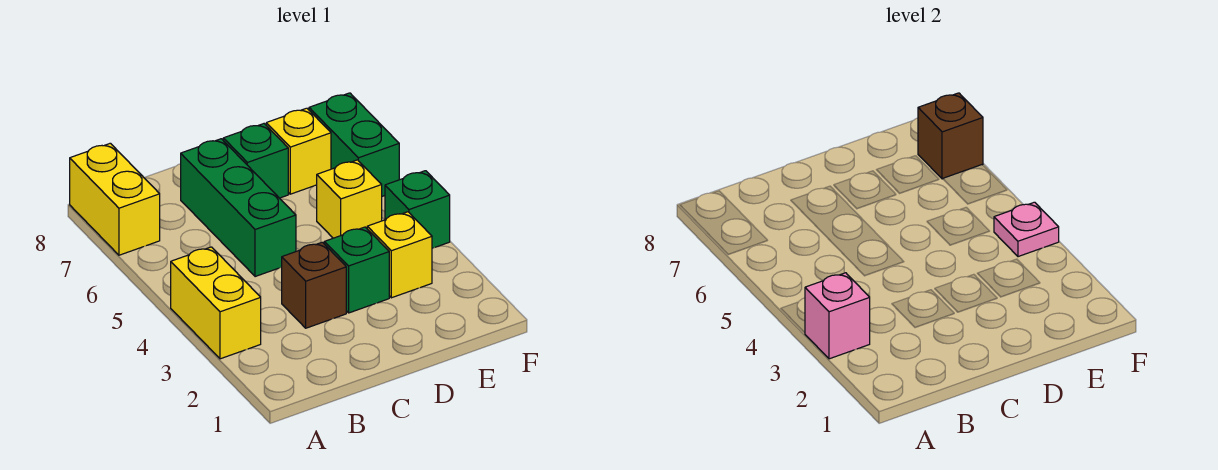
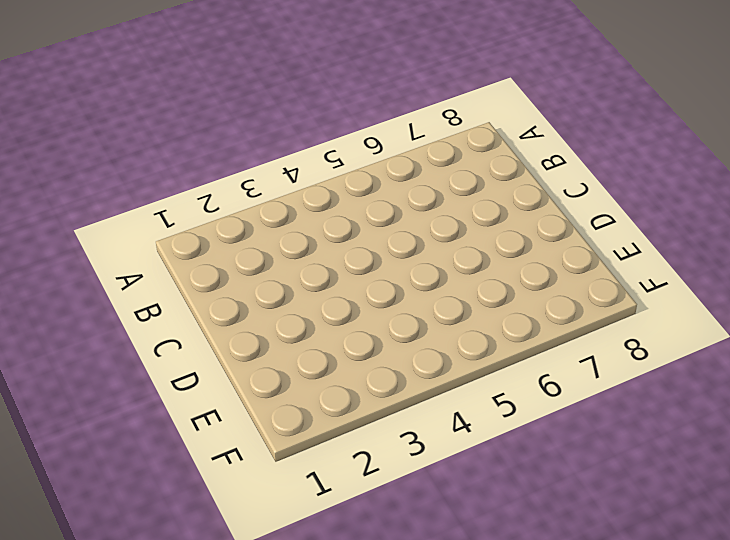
none -> yellow 1x2 brick [171,247,261,359]
none -> yellow 1x2 brick [70,143,160,255]
none -> brown 1x1 brick [282,242,346,328]

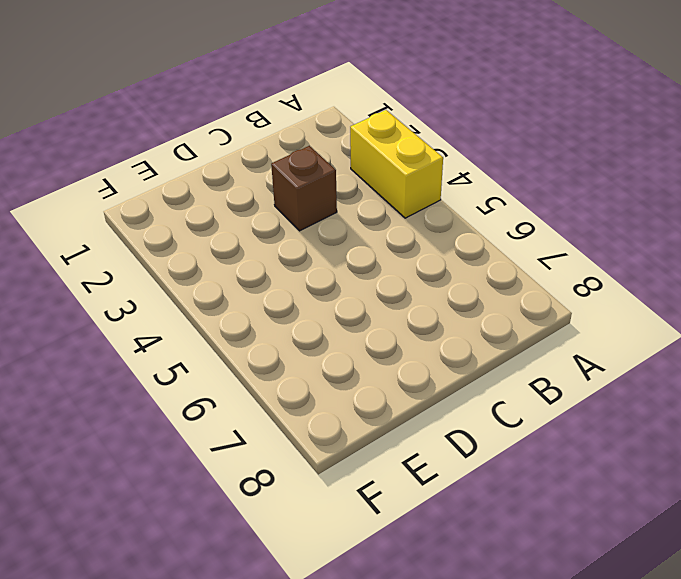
none -> yellow 1x2 brick [70,143,160,255]
none -> green 1x3 brick [181,139,296,277]
none -> green 1x1 brick [324,227,389,313]

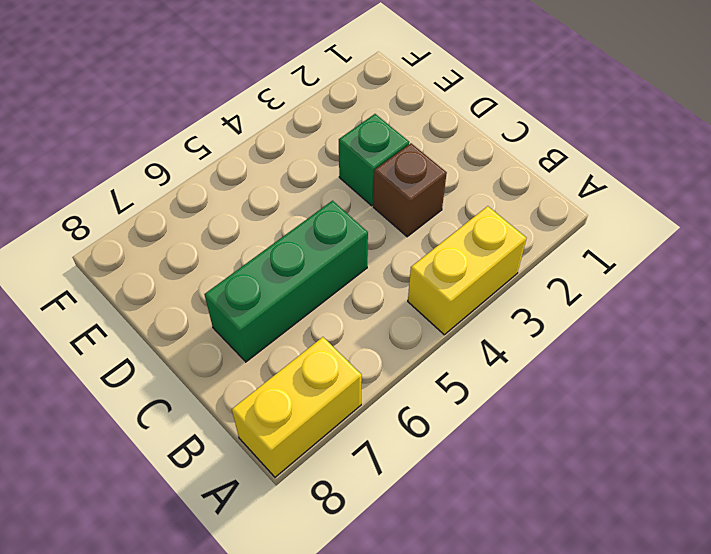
none -> green 1x1 brick [223,124,288,198]
none -> yellow 1x1 brick [367,212,432,298]
none -> yellow 1x1 brick [317,160,382,238]

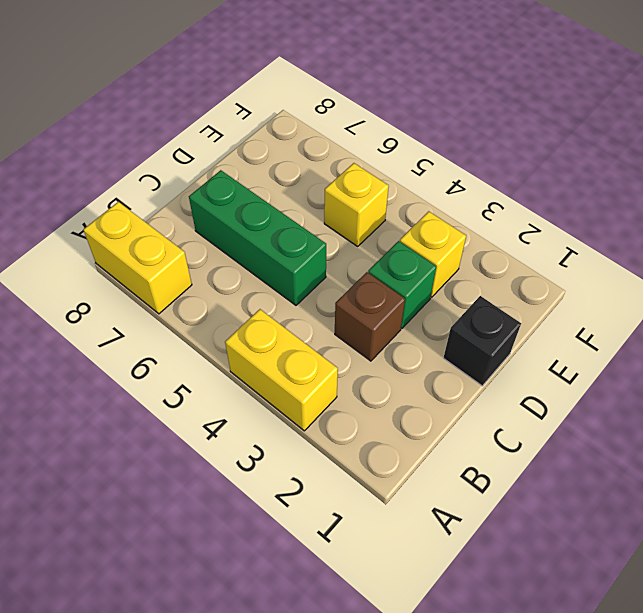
black 1x1 brick [443,296,521,386] -> none
none -> green 1x1 brick [223,124,288,198]
none -> yellow 1x1 brick [266,108,331,194]
none -> green 1x1 brick [385,171,450,248]

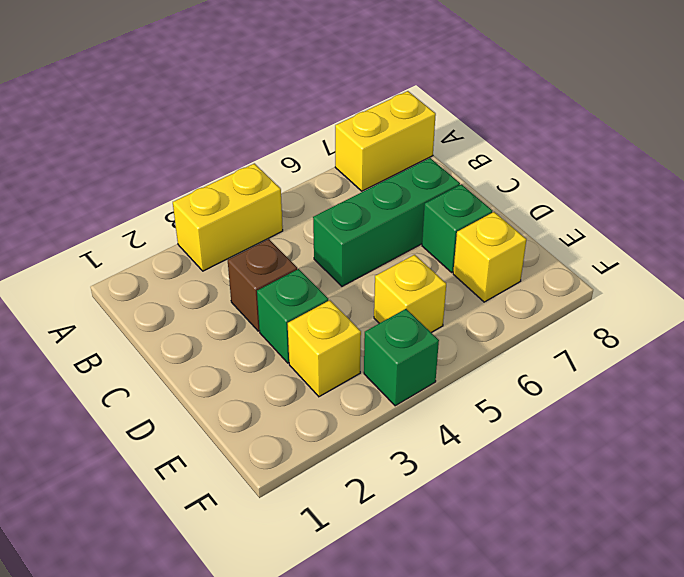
none -> green 1x2 brick [309,93,399,196]
none -> pink 1x1 brick [805,273,870,359]
none -> pink 1x1 plate [994,202,1059,257]

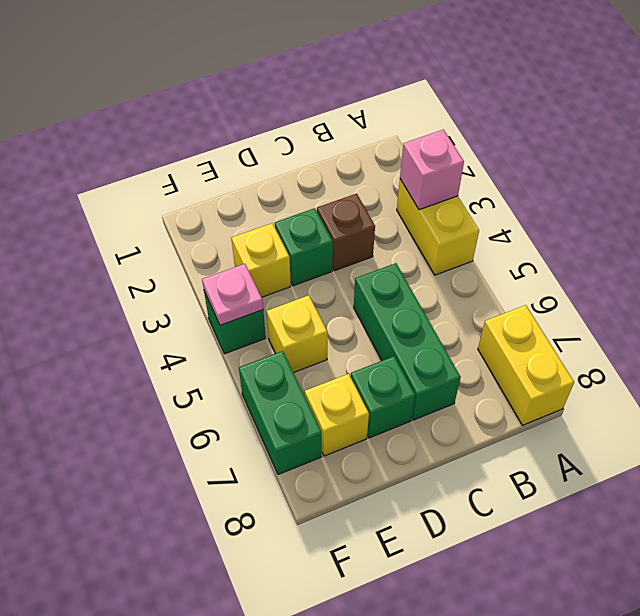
none -> brown 1x1 brick [918,93,983,179]

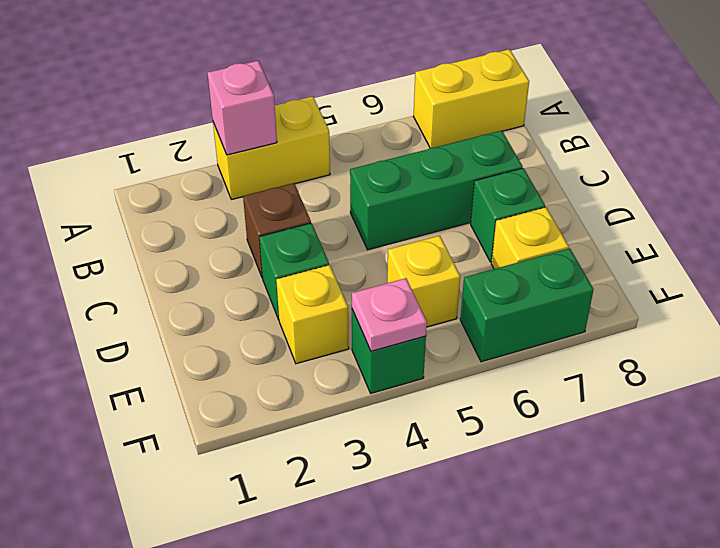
none -> brown 1x1 brick [918,93,983,179]

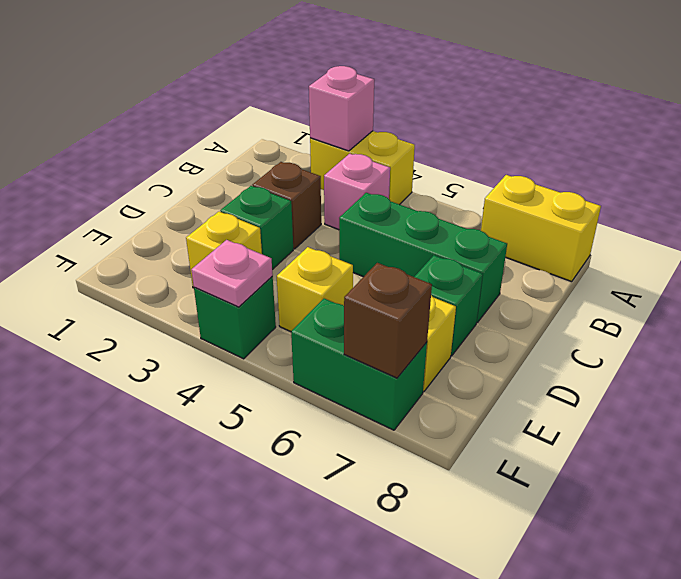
pink 1x1 brick [324,154,390,230] -> none

